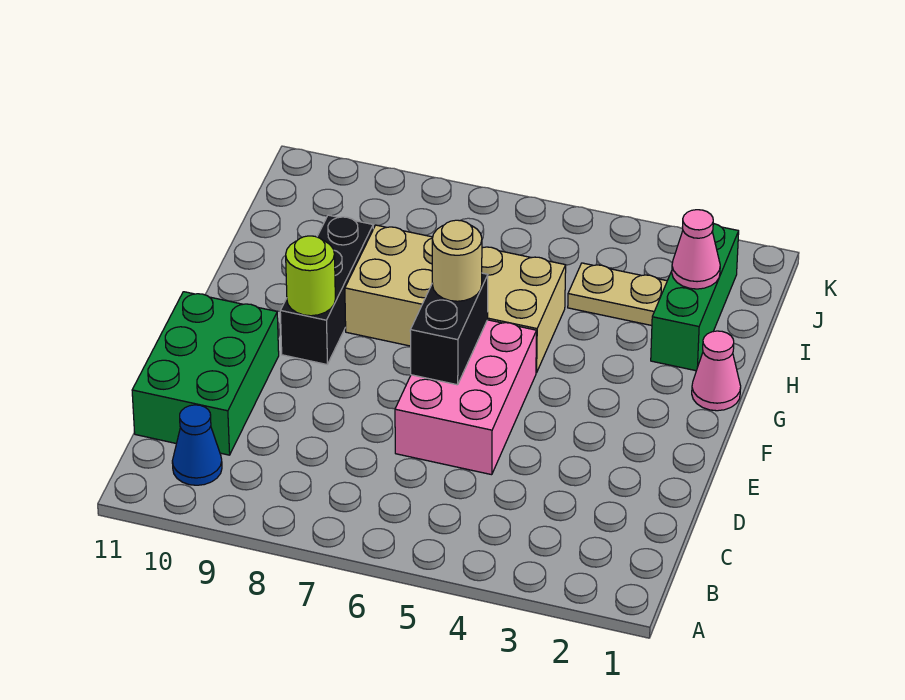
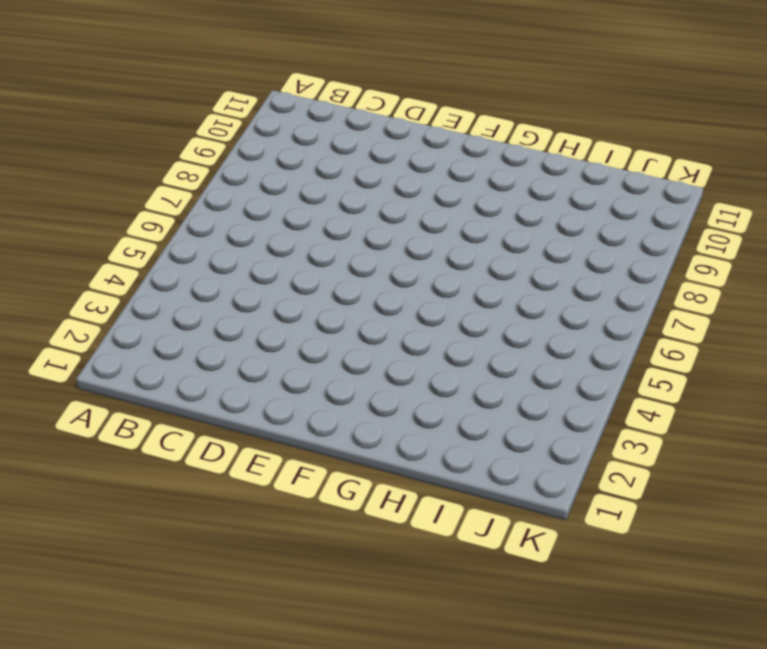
none -> blue 1x1 cone [172,405,222,485]
none -> green 2x3 brick [132,292,279,455]
none -> pink 2x3 brick [395,320,537,475]

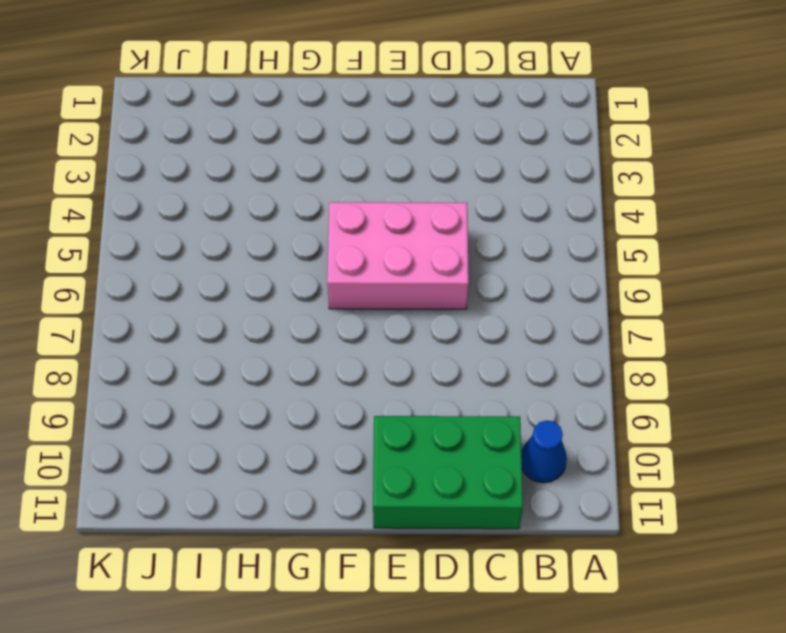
none -> black 1x3 brick [280,215,373,364]
none -> pink 1x1 cone [692,331,741,411]
none -> tan 2x4 brick [345,225,566,373]

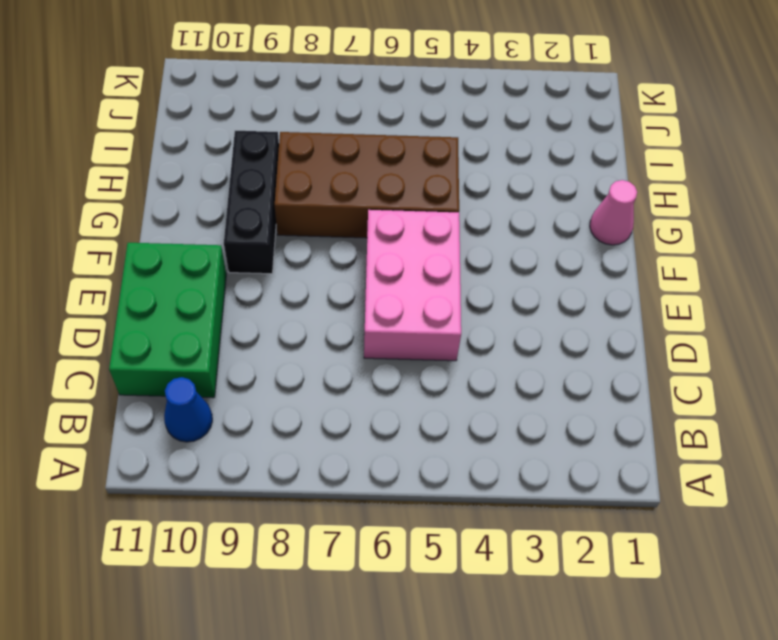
brown 2x4 brick [275,132,459,238] -> tan 2x4 brick [345,225,566,373]
none -> green 1x3 brick [651,223,739,371]
none -> tan 1x2 plate [568,263,667,326]
none -> black 1x2 brick [410,273,488,385]

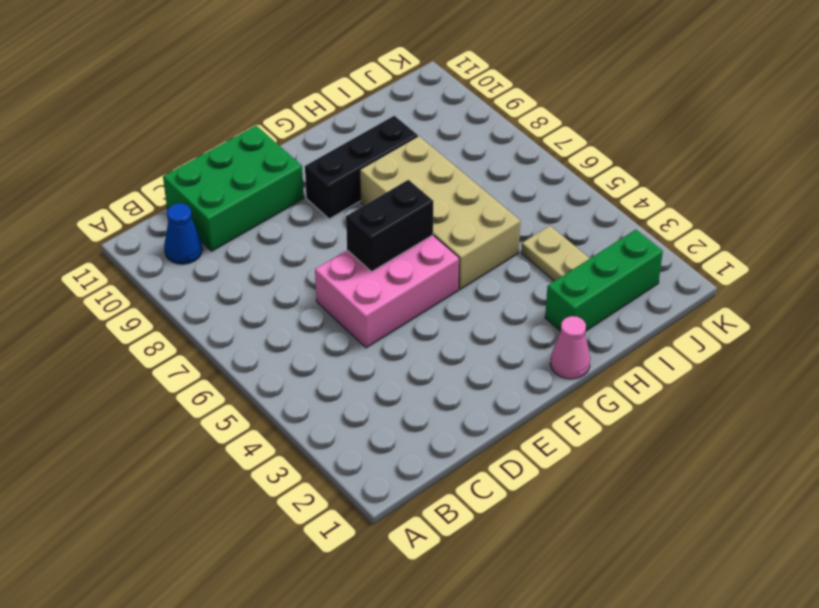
none -> lime 1x1 round brick [286,236,335,316]
none -> pink 1x1 cone [672,210,720,289]
none -> tan 1x1 round brick [432,220,482,301]

